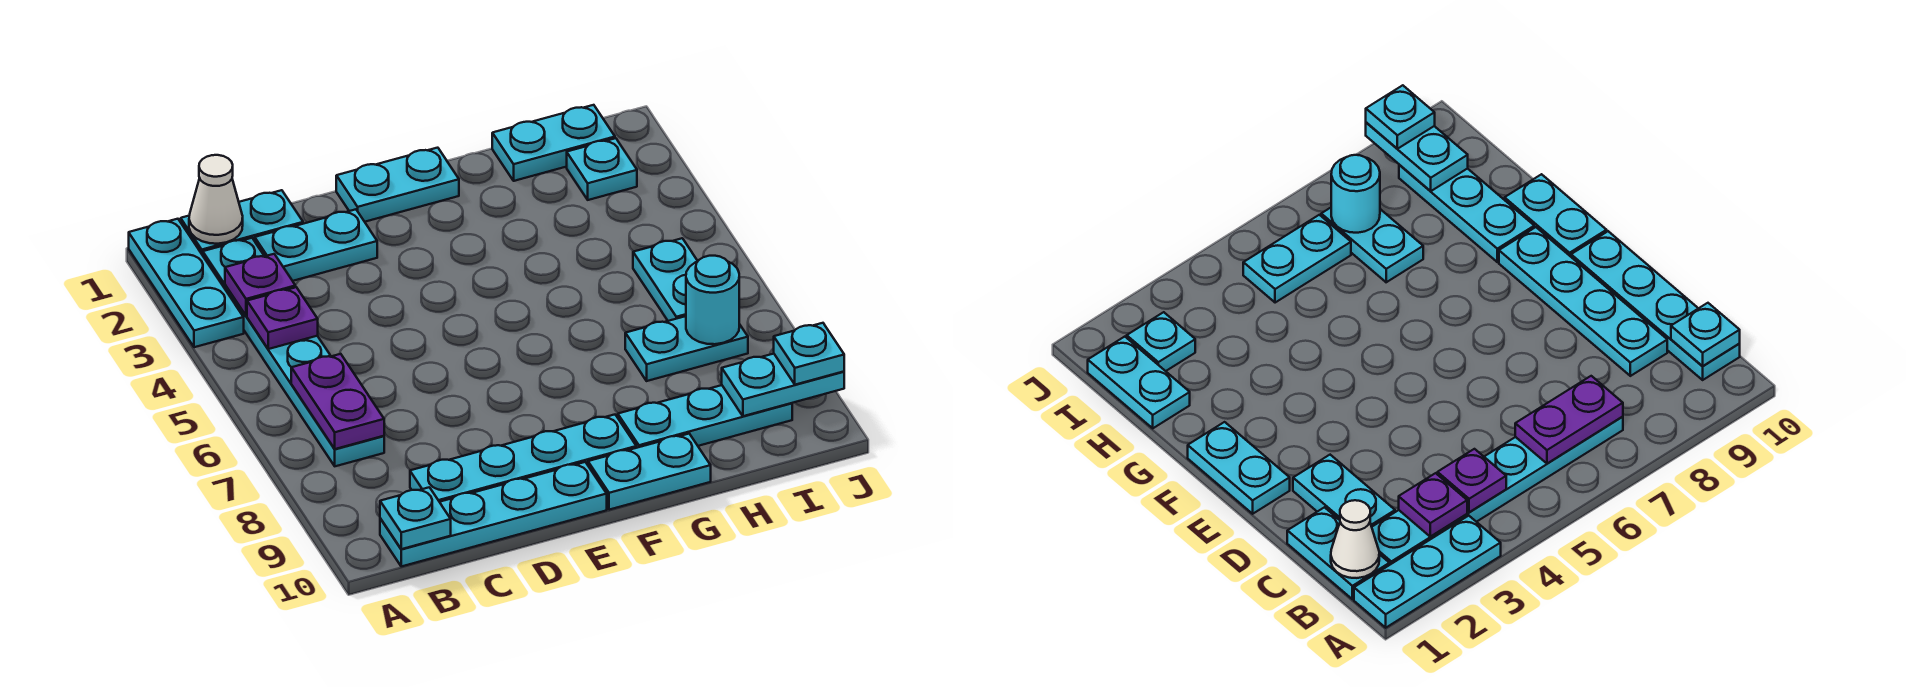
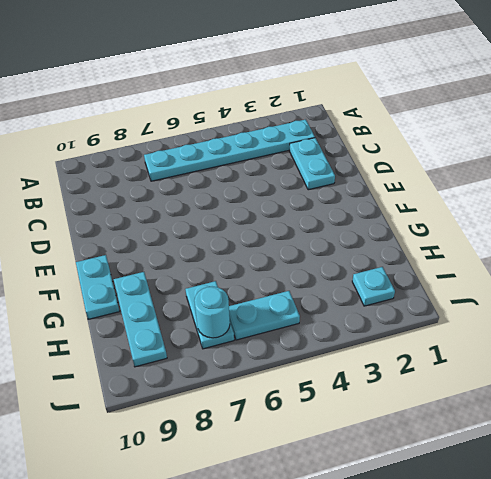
none -> cyan 1x3 plate [129,219,244,347]
none -> cyan 1x2 plate [181,190,303,255]
none -> cyan 1x4 plate [380,462,607,566]

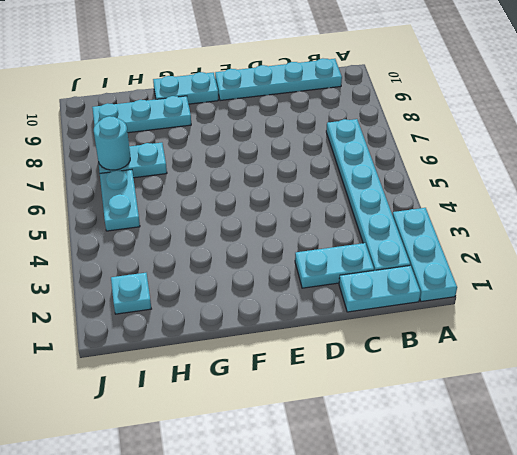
none -> cyan 1x4 plate [410,415,636,502]
none -> cyan 1x2 plate [336,148,459,222]
none -> cyan 1x2 plate [492,105,615,181]

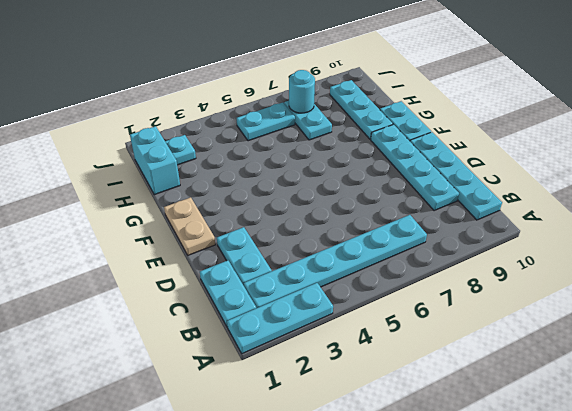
tan 1x2 plate [164,197,215,255] -> cyan 1x2 plate [336,148,459,222]
cyan 1x2 brick [130,126,180,195] -> cyan 1x2 plate [492,105,615,181]
none -> white 1x1 cone [189,155,243,244]
none -> purple 1x1 plate [225,254,295,316]
none -> purple 1x1 plate [247,287,318,349]

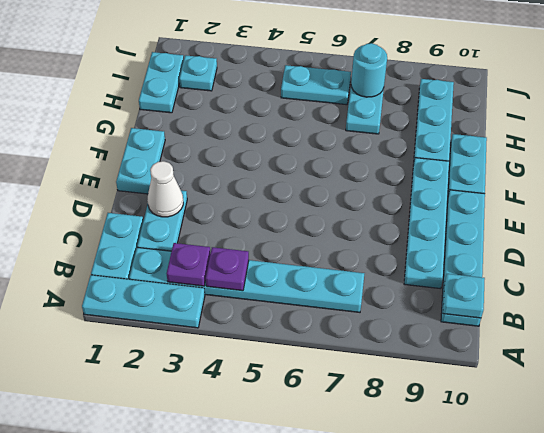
white 1x1 cone [147,161,183,217] -> white 1x1 cone moved to [189,155,243,244]
none -> purple 1x2 plate [291,354,384,449]
none -> cyan 1x2 plate [722,354,844,416]
none -> cyan 1x1 plate [774,323,844,385]

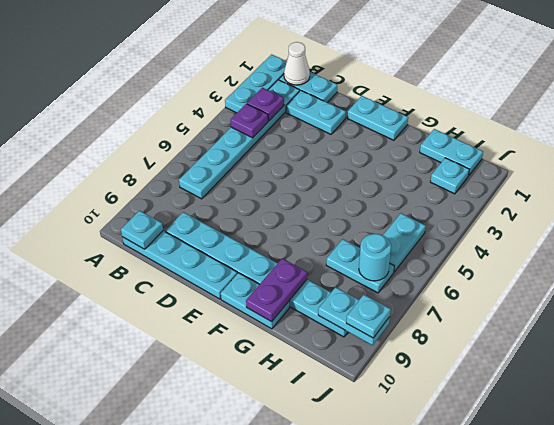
purple 1x2 plate [246,258,307,322] -> purple 1x2 plate moved to [291,354,384,449]

